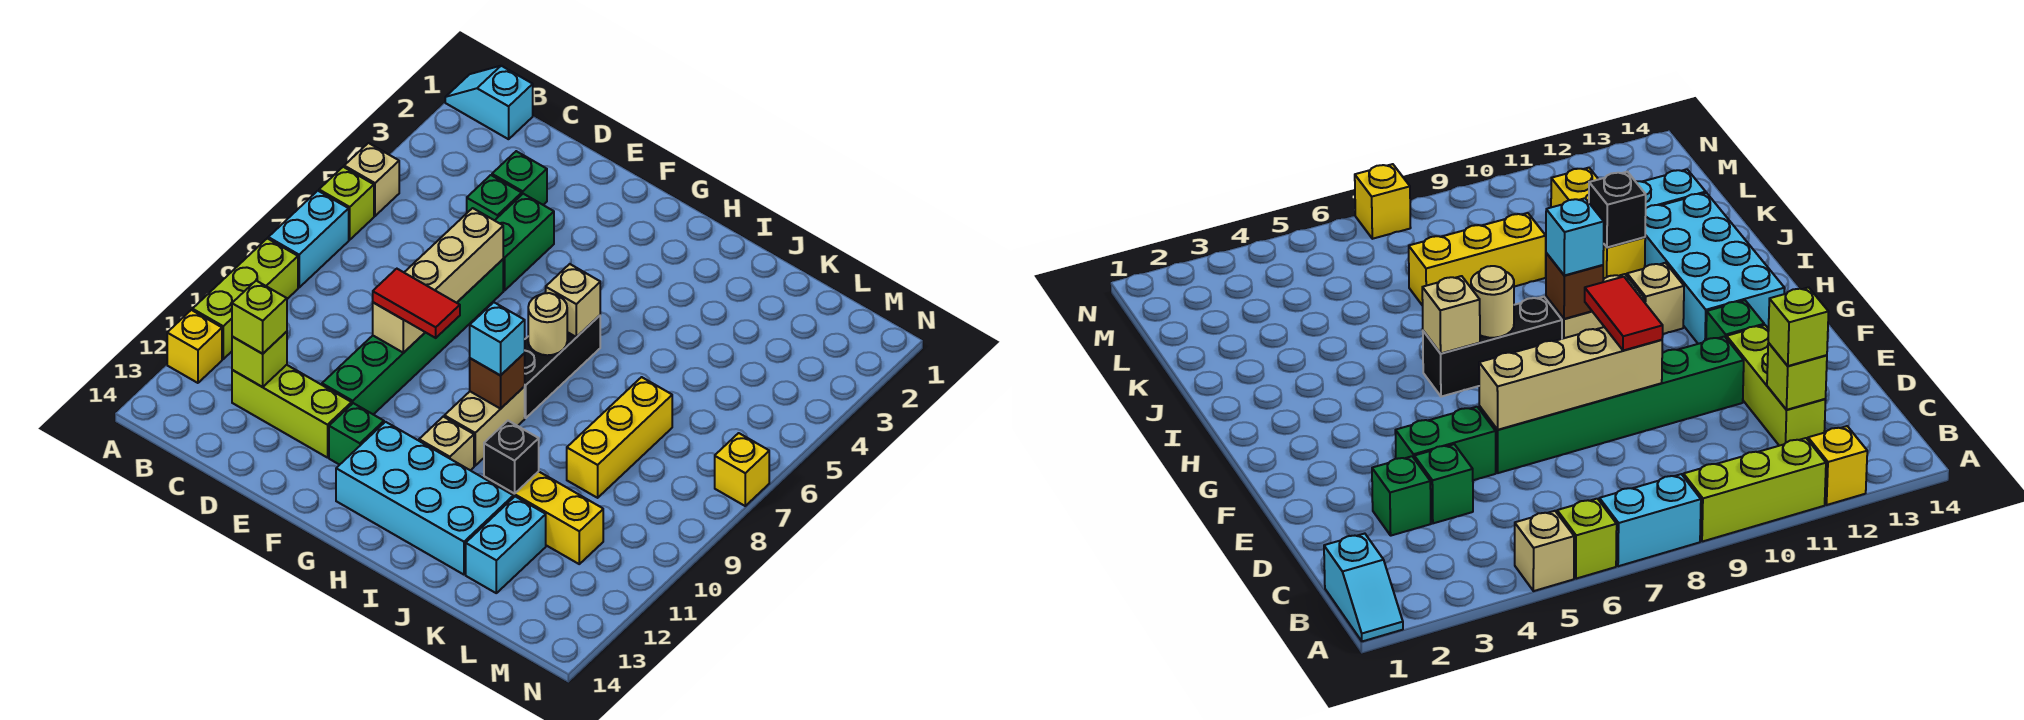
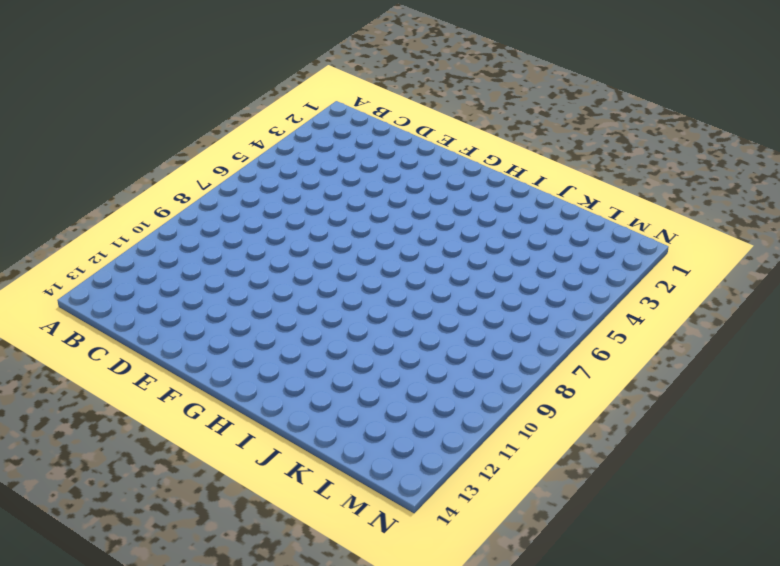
none -> cyan 1x2 slope [445,66,533,139]
none -> tan 1x1 brick [344,143,399,216]
none -> lime 1x1 brick [319,167,374,240]

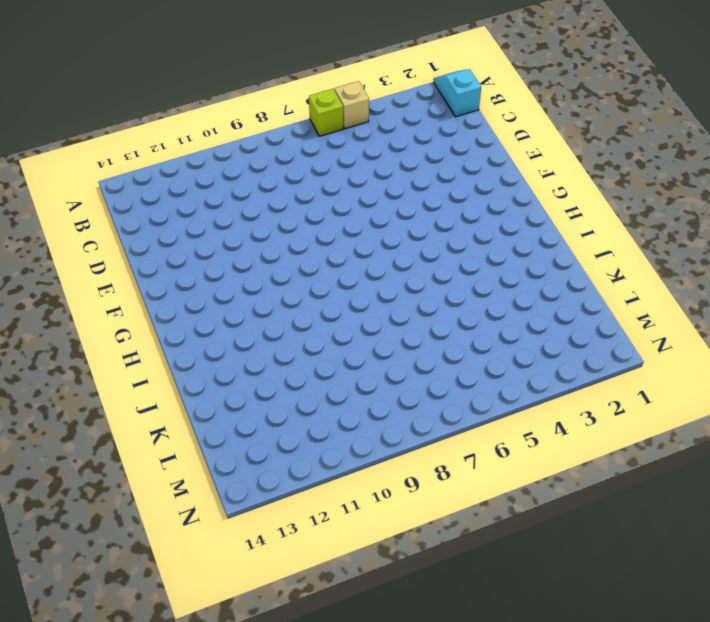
none -> cyan 1x2 brick [268,191,349,287]
none -> lime 1x3 brick [193,238,298,359]
none -> yellow 1x1 brick [167,310,222,383]

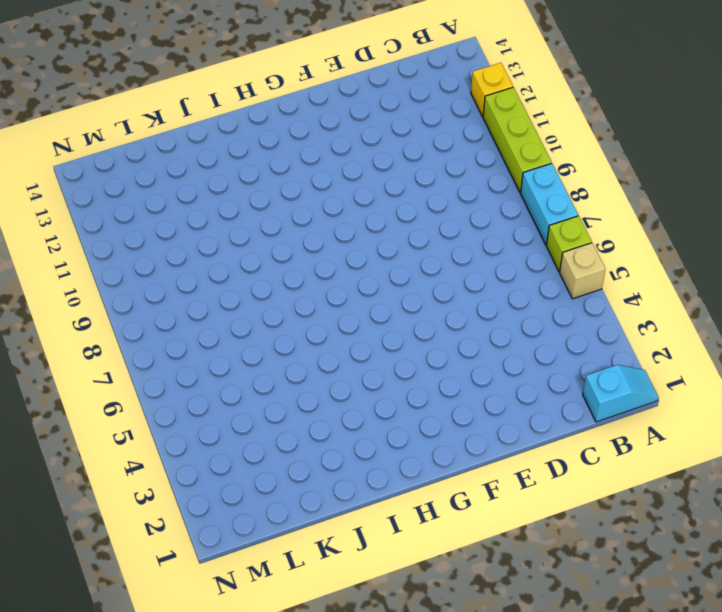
none -> lime 1x3 brick [232,365,352,458]
none -> green 1x1 brick [492,151,547,205]
none -> green 1x1 brick [467,175,522,221]

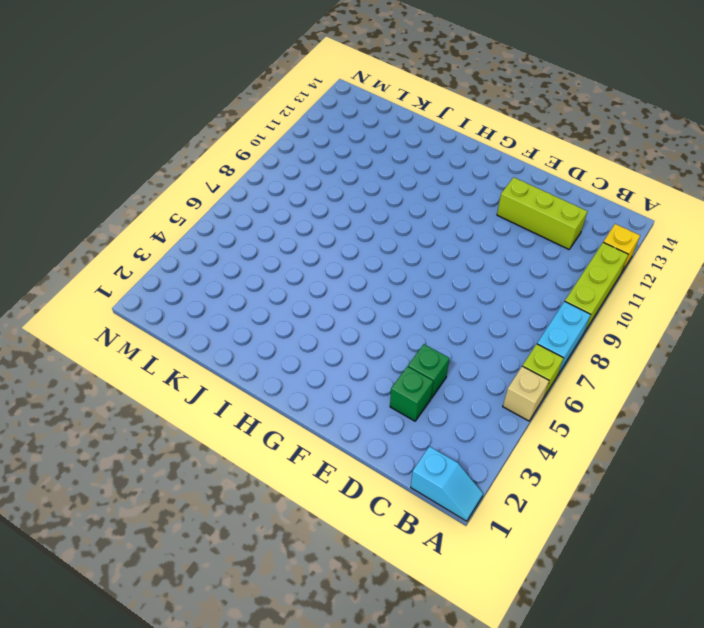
none -> green 1x2 brick [495,194,554,291]
none -> green 1x6 brick [322,259,503,414]
none -> green 1x1 brick [329,403,384,465]

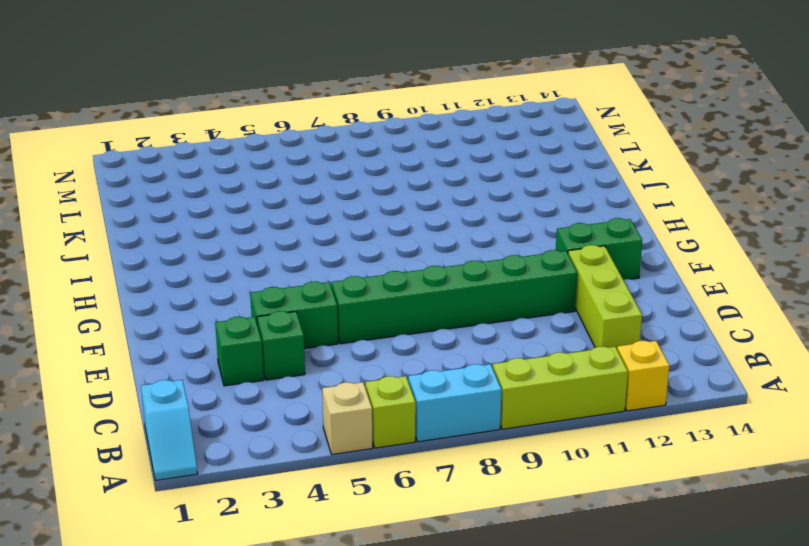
green 1x2 brick [556,218,642,280] -> green 1x1 brick [329,403,384,465]
none -> cyan 2x4 brick [336,422,513,575]
none -> black 1x3 brick [524,316,600,418]
none -> tan 1x2 brick [444,387,525,466]

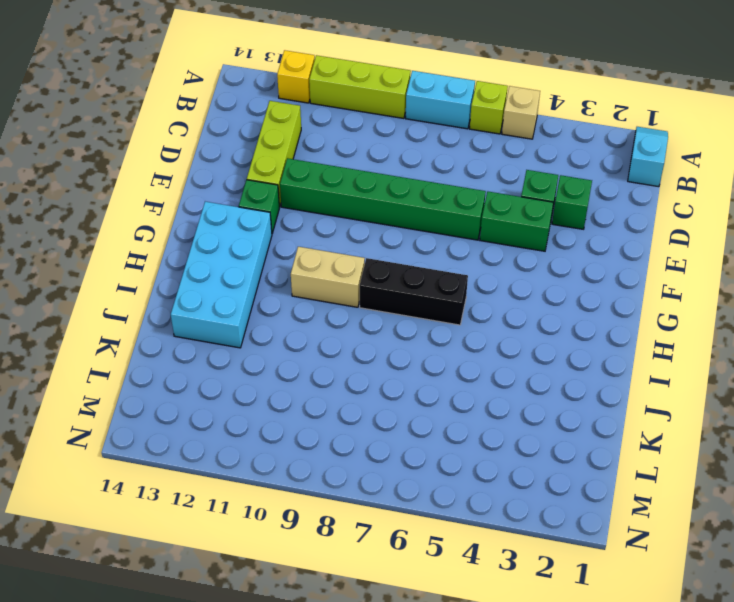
none -> tan 1x1 brick [419,417,474,470]
none -> yellow 1x3 brick [484,471,603,564]
none -> yellow 1x3 brick [567,377,672,498]

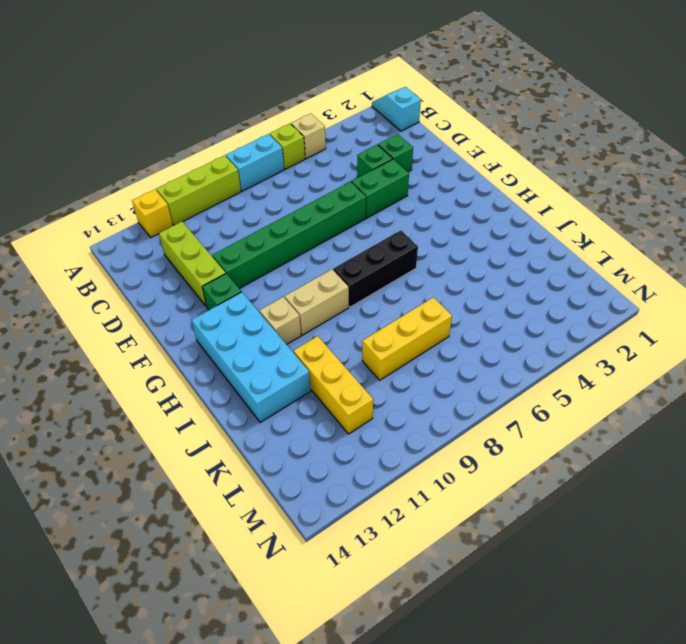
none -> cyan 1x2 brick [466,496,546,593]
none -> yellow 1x1 brick [715,433,769,506]
none -> lime 1x1 brick [232,332,287,387]

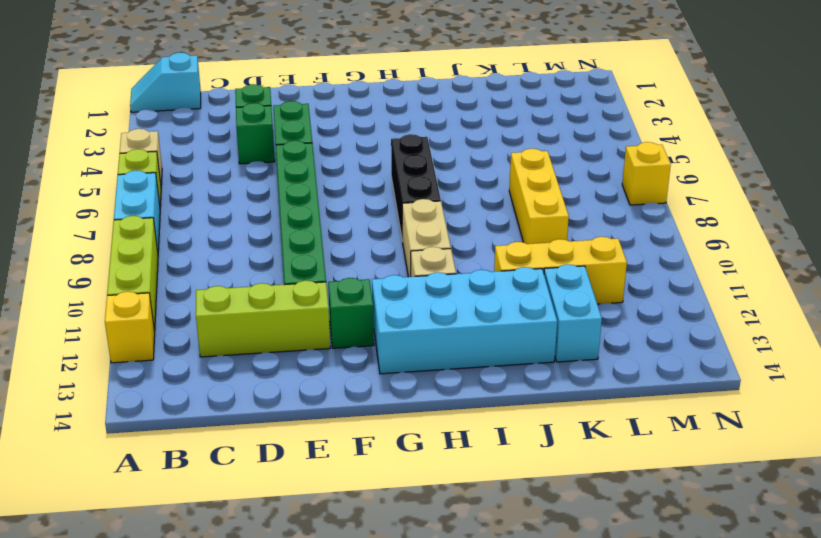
none -> lime 1x1 brick [232,332,287,387]
none -> tan 1x4 brick [373,208,503,353]
none -> tan 1x1 brick [546,264,600,337]

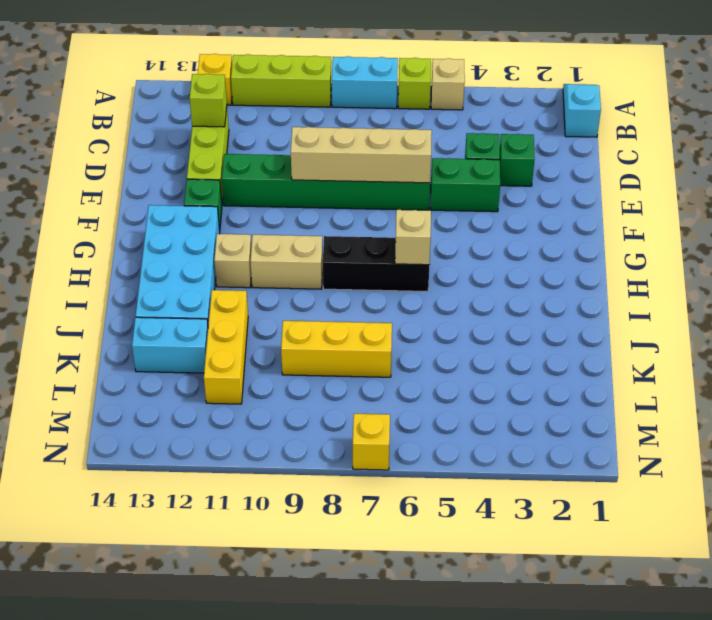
none -> tan 1x1 round brick [528,293,567,355]
none -> brown 1x1 brick [470,353,525,409]
none -> black 1x1 brick [484,421,539,494]

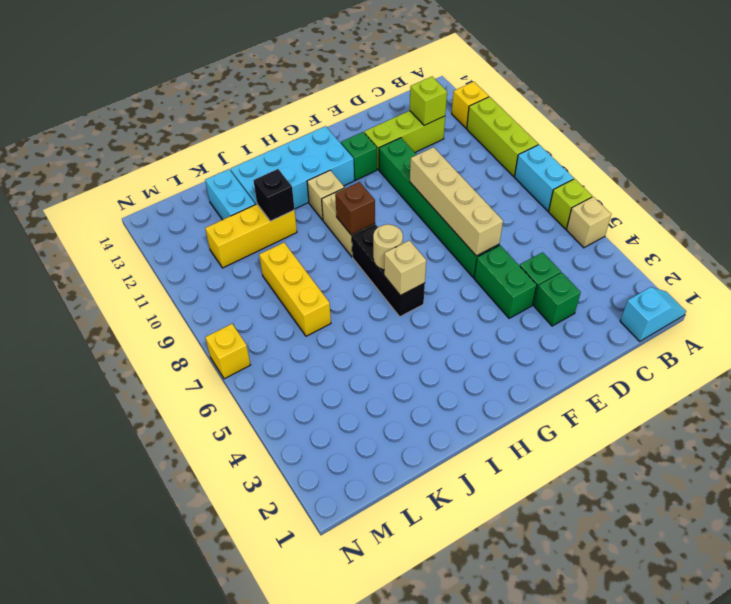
none -> lime 1x1 brick [232,281,287,354]
none -> red 1x2 tile [373,269,460,338]
none -> cyan 1x1 brick [470,302,525,376]

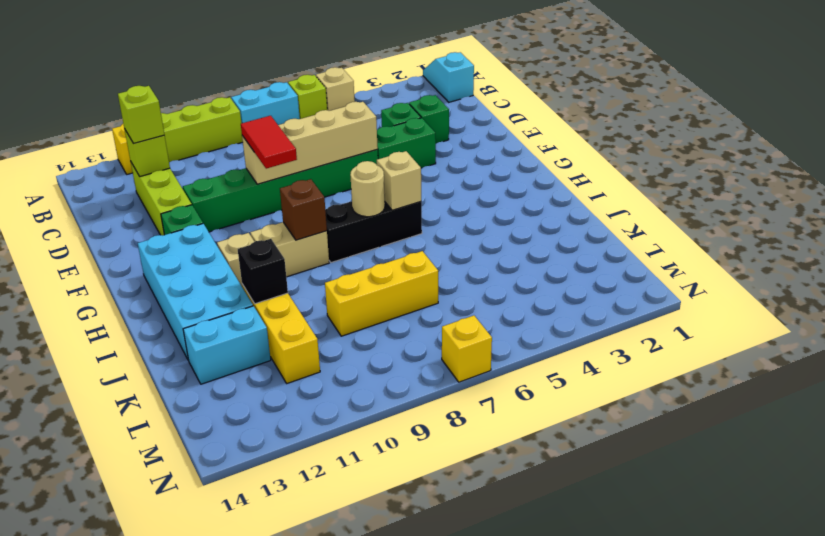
none -> cyan 1x1 brick [470,302,525,376]

